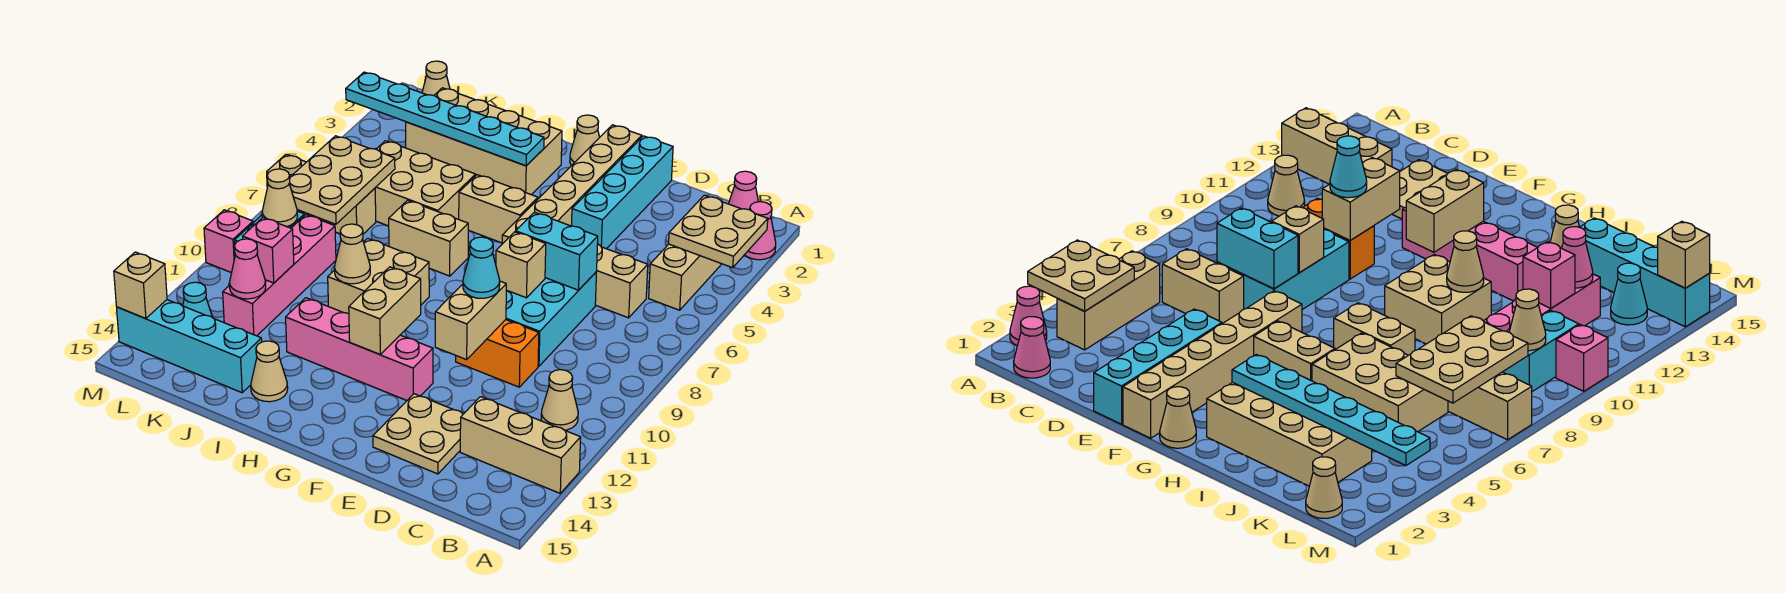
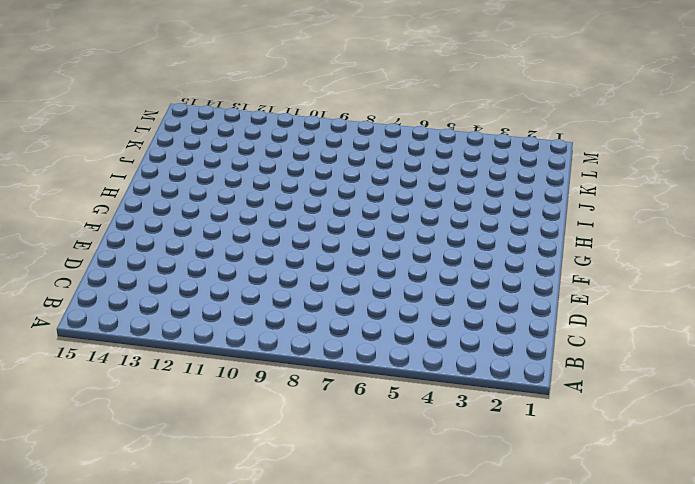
none -> pink 1x1 cone [745,202,776,260]
none -> tan 1x3 brick [460,397,581,493]
none -> pink 1x1 cone [729,171,758,210]
none -> tan 1x3 brick [649,244,721,310]

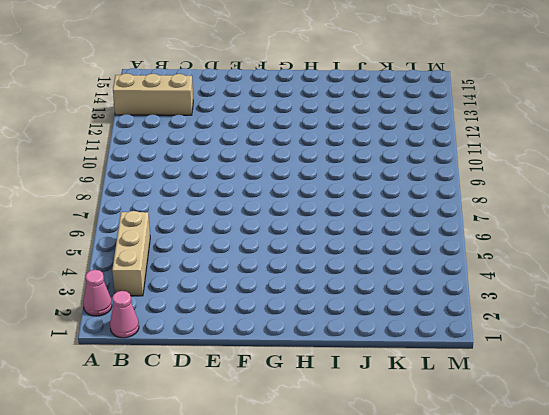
none -> tan 1x1 cone [541,370,578,430]
none -> tan 1x2 brick [595,244,648,318]
none -> cyan 2x3 brick [506,272,597,366]
none -> orange 1x2 brick [456,320,539,387]

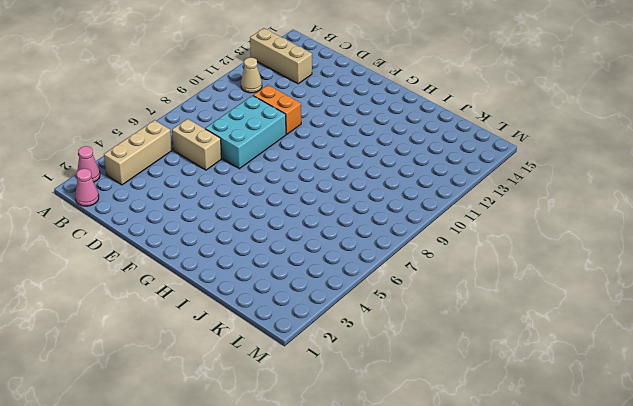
none -> tan 2x2 plate [373,394,463,474]
none -> cyan 1x4 brick [572,136,673,249]
none -> tan 1x6 brick [502,125,642,244]
none -> pink 1x4 brick [286,298,433,401]

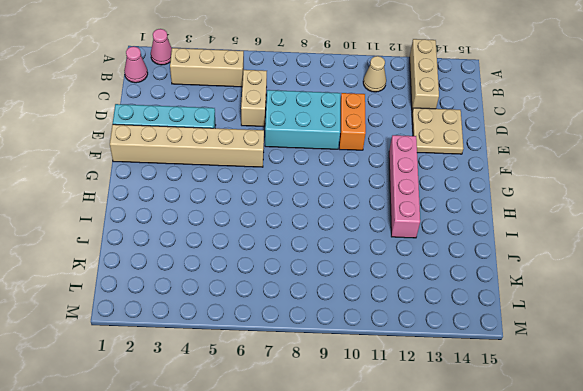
none -> tan 1x1 cone [570,115,600,166]
none -> tan 1x2 brick [459,175,538,243]
none -> tan 2x4 brick [406,88,562,195]
none -> tan 1x2 brick [389,200,469,276]

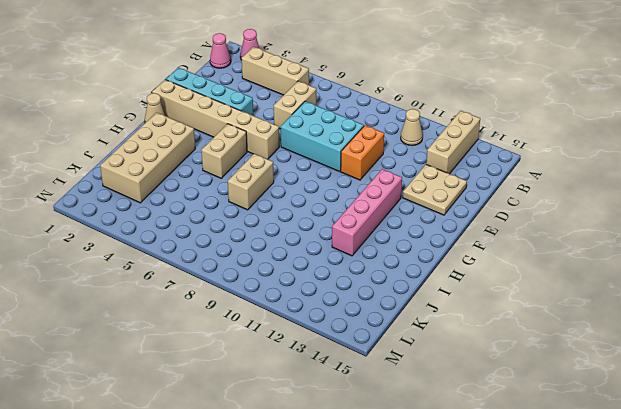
none -> tan 2x2 brick [328,239,429,313]
none -> tan 2x3 brick [375,141,476,226]
none -> tan 1x1 cone [251,341,288,402]
none -> cyan 1x4 brick [117,300,262,393]

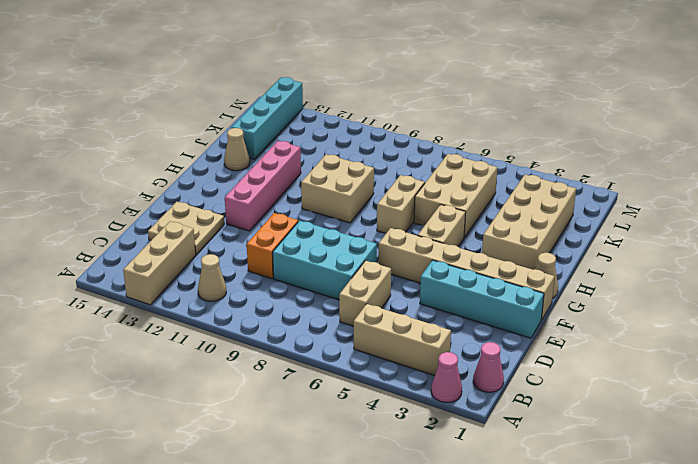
none -> tan 1x3 brick [267,154,376,234]
none -> pink 1x4 brick [223,215,336,336]
none -> tan 1x1 cone [422,61,450,96]
none -> cyan 1x2 brick [1503,311,1579,392]

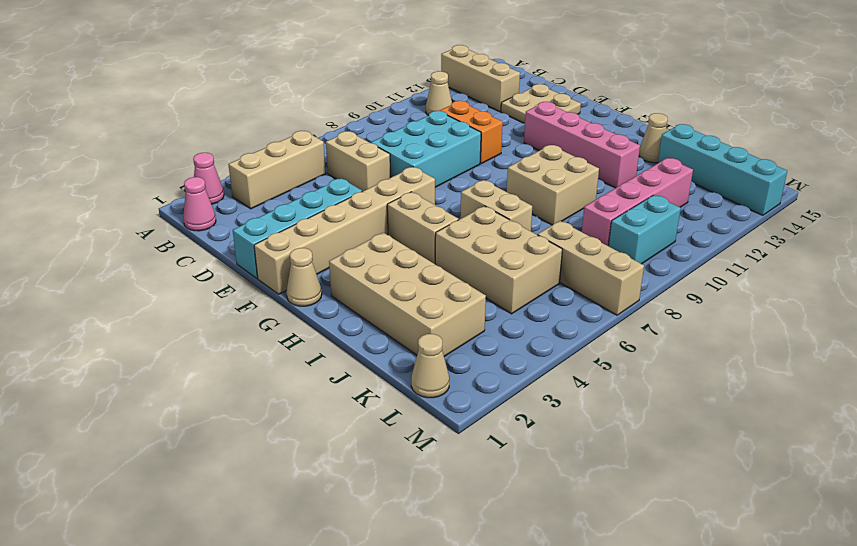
none -> cyan 1x1 cone [183,282,213,318]
none -> pink 1x1 brick [204,210,253,273]
none -> tan 2x2 plate [669,195,768,268]
none -> cyan 1x2 brick [516,212,598,290]

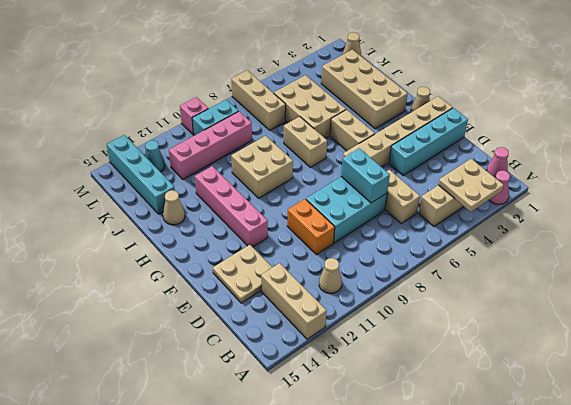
none -> tan 1x1 brick [496,232,546,298]
none -> tan 1x2 brick [435,281,506,360]
none -> tan 1x2 brick [349,267,421,354]
none -> cyan 1x6 plate [346,72,544,166]

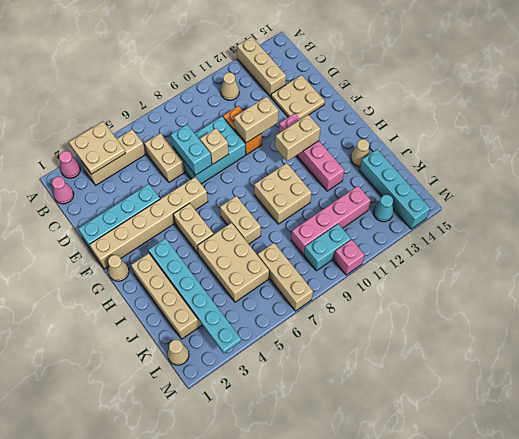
none -> tan 1x1 cone [334,224,370,284]
none -> tan 2x3 plate [289,136,395,224]
none -> pink 1x1 brick [243,218,294,283]
none -> pink 1x1 cone [229,239,266,299]

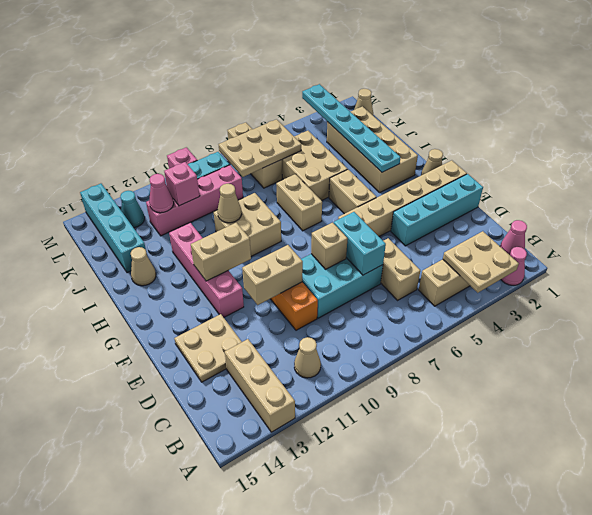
none -> tan 1x1 cone [262,169,297,227]
none -> tan 1x1 brick [114,252,167,319]
none -> cyan 1x1 cone [463,237,500,298]

